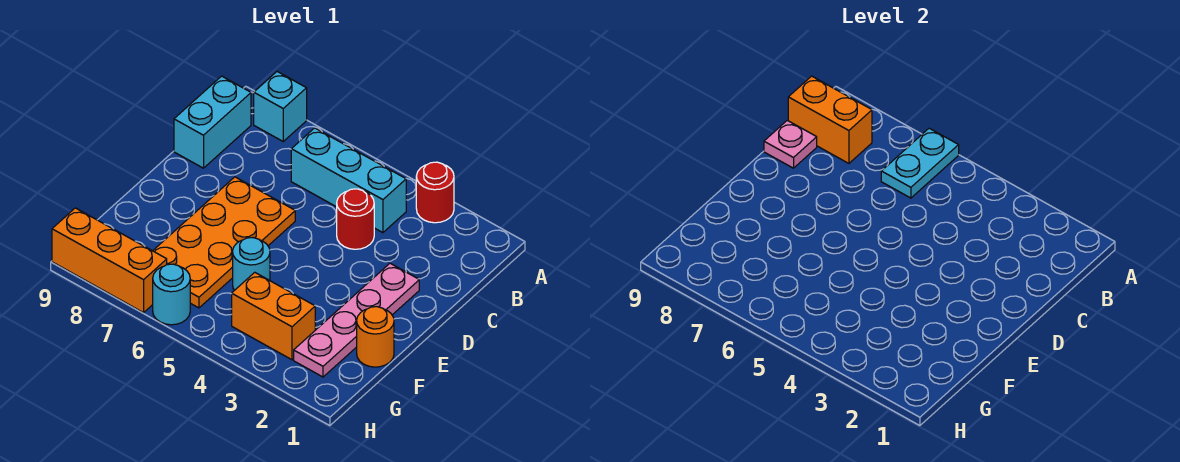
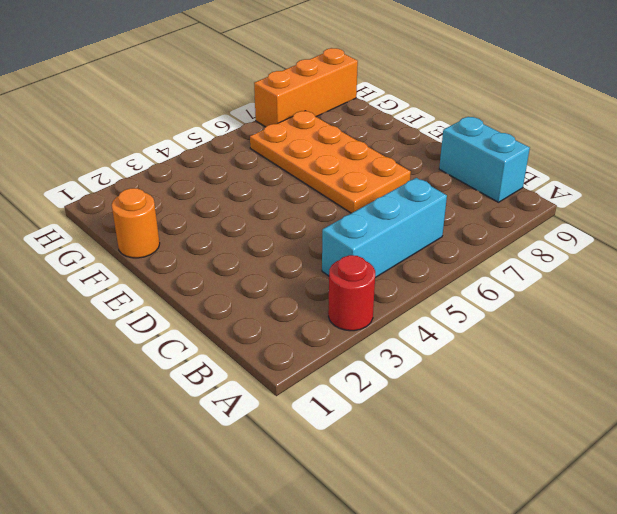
none -> cyan 1x1 brick [254,72,307,141]
none -> red 1x1 round brick [337,189,374,249]
none -> pink 1x4 plate [294,263,419,377]

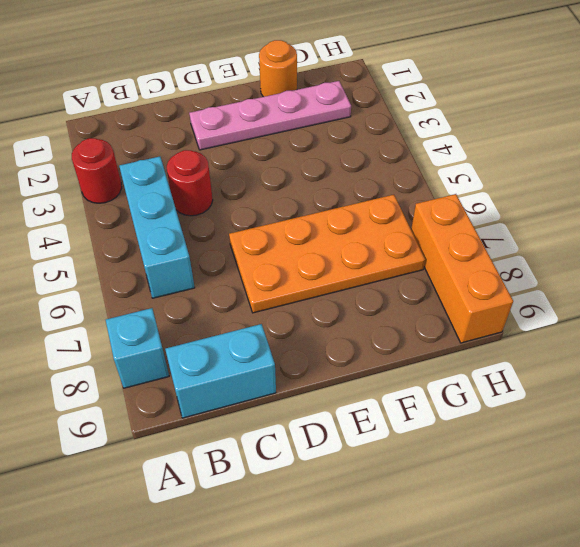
none -> cyan 1x1 round brick [233,238,270,290]
none -> orange 1x2 brick [232,272,315,360]
none -> cyan 1x1 round brick [153,264,190,325]

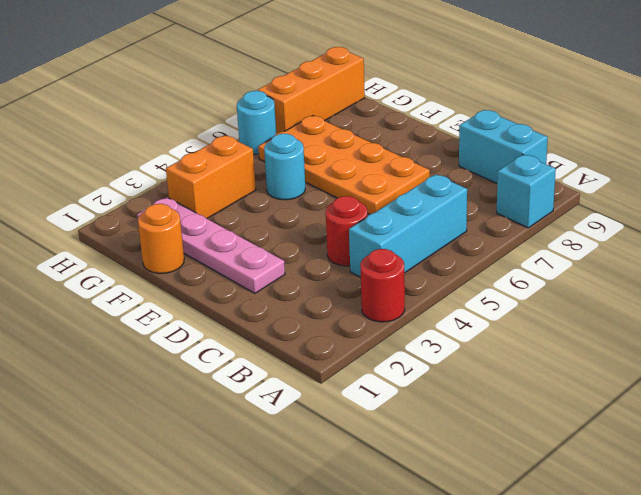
none -> cyan 1x2 plate [881,128,959,198]
none -> orange 1x2 brick [788,76,872,163]
none -> pink 1x1 plate [764,120,817,168]

